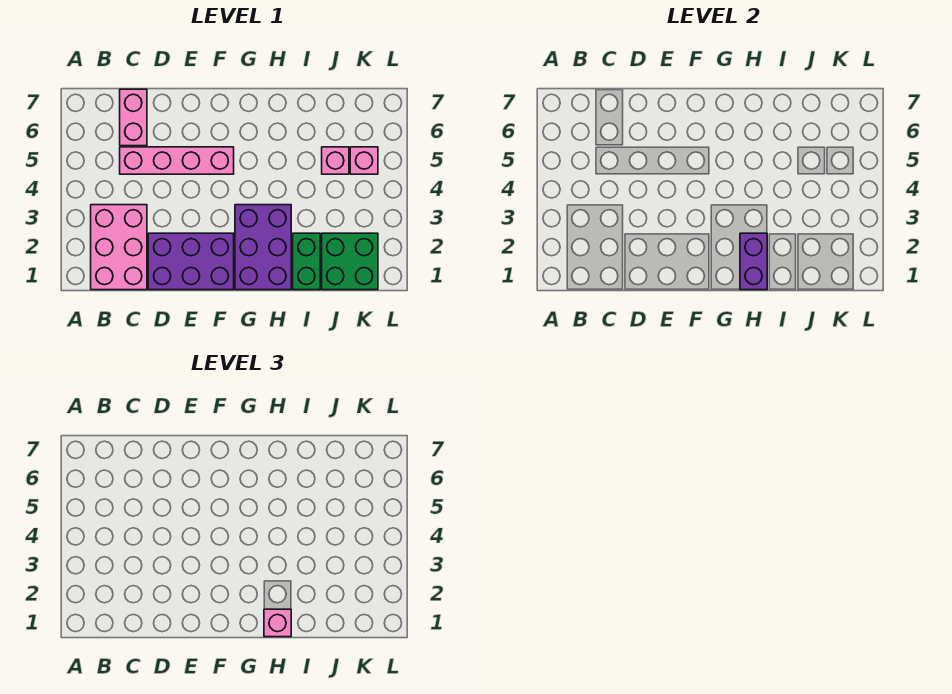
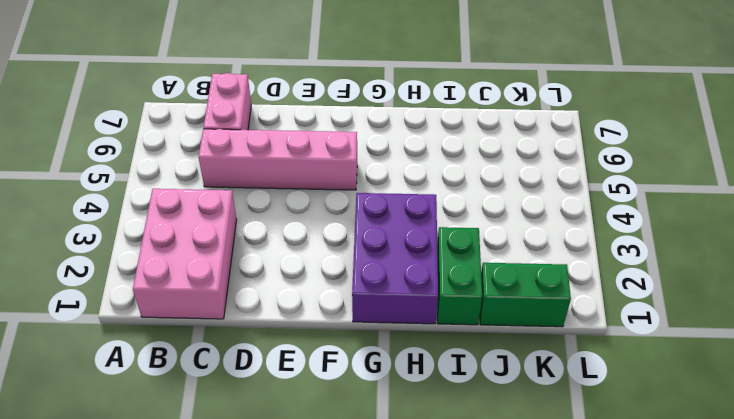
green 1x2 brick [480,263,571,327] -> green 2x2 brick [322,233,378,290]
none -> purple 2x3 brick [148,233,234,290]
none -> pink 1x1 brick [322,147,349,174]

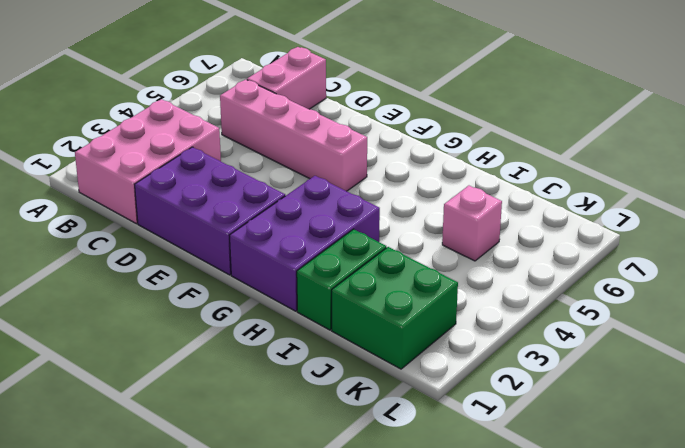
none -> pink 1x1 brick [350,147,378,174]
none -> purple 1x2 brick [740,233,767,290]

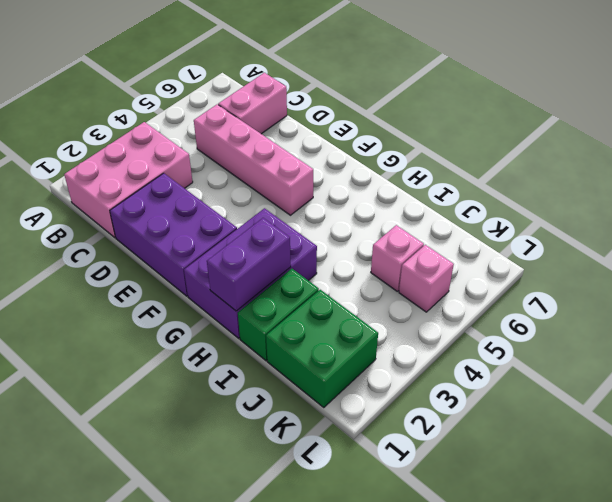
none -> pink 1x1 brick [264,609,291,637]

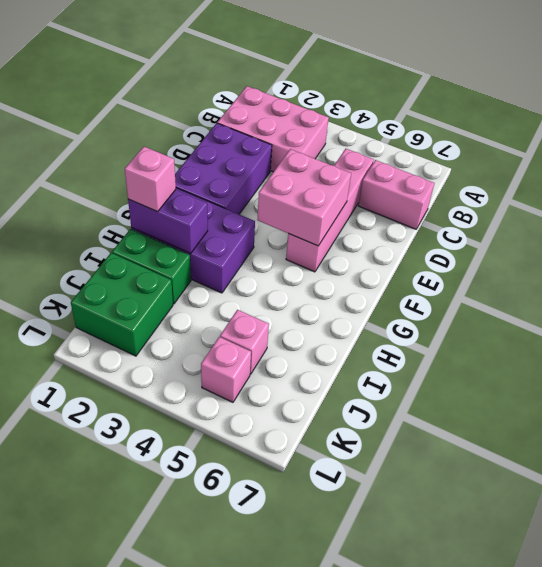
pink 2x2 brick [257,149,351,246] -> none

